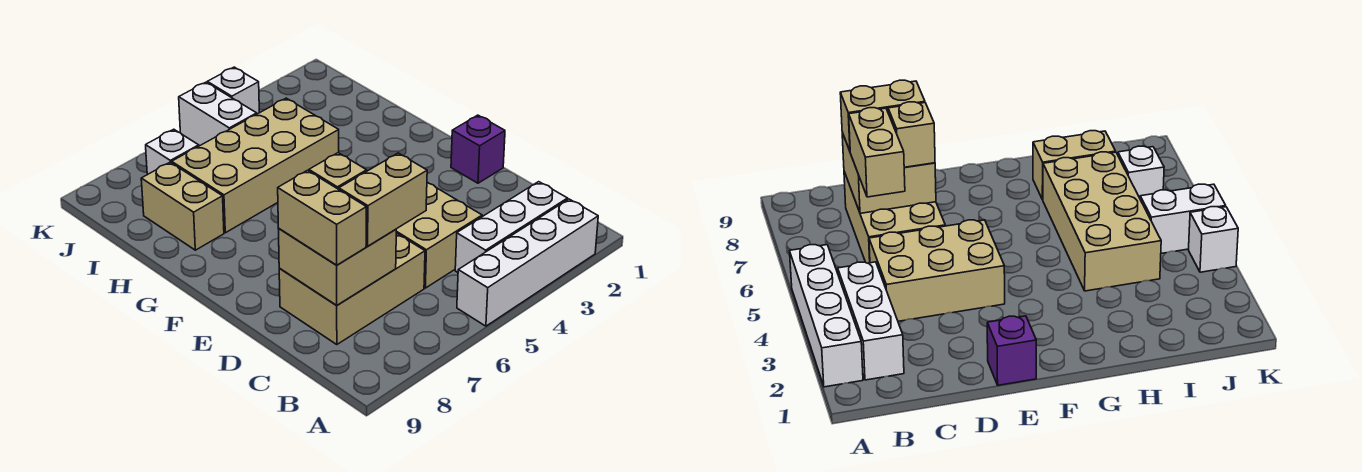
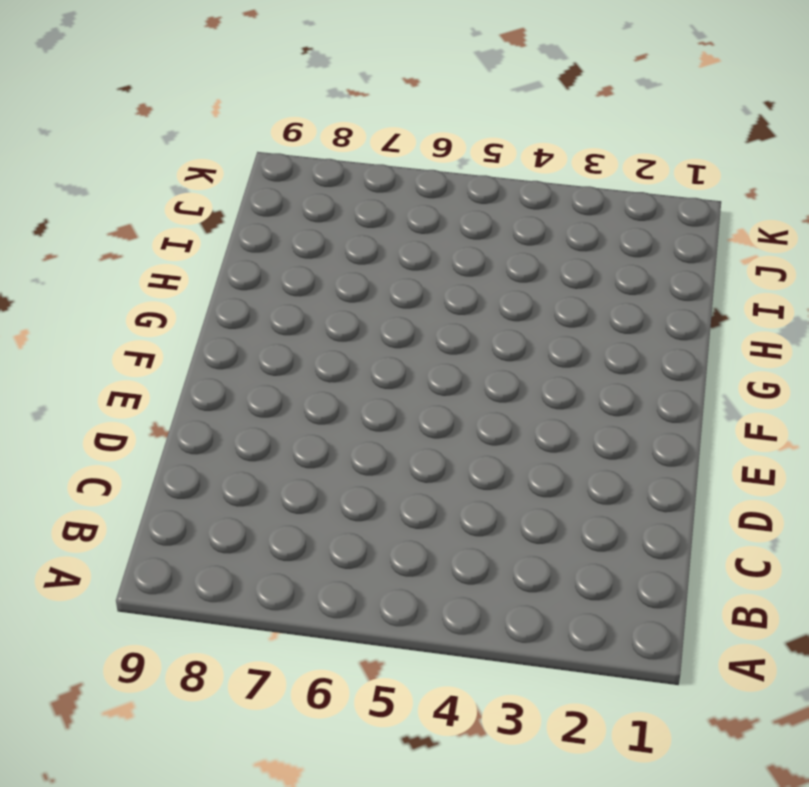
none -> white 1x4 brick [457,199,598,326]
none -> white 1x3 brick [455,182,568,272]
none -> tan 2x3 brick [396,182,482,288]

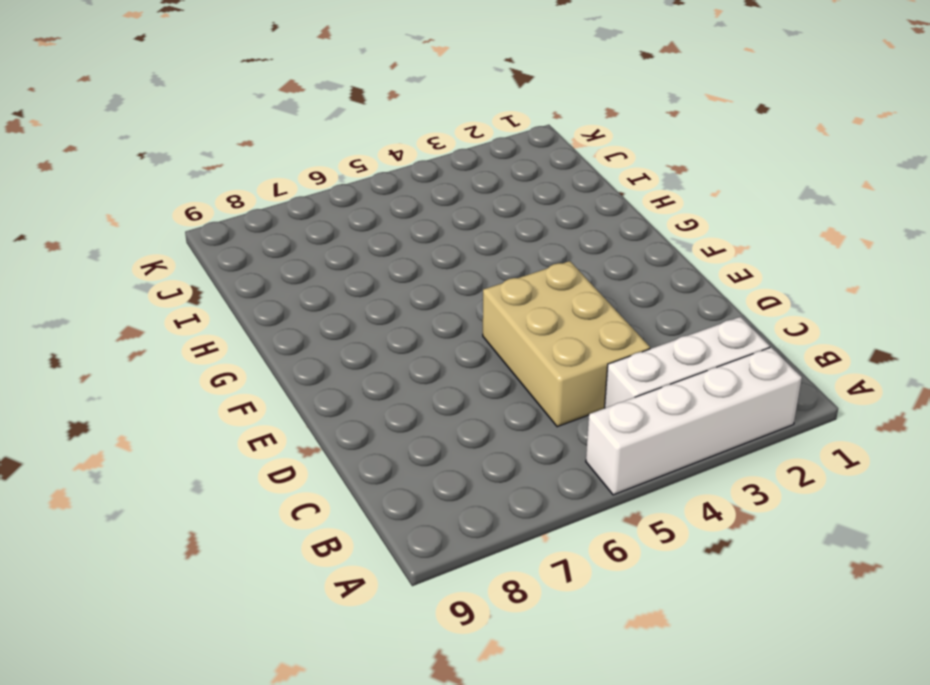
none -> tan 2x3 brick [279,233,425,345]
none -> purple 1x1 brick [451,115,505,183]
none -> tan 2x4 brick [172,98,339,233]

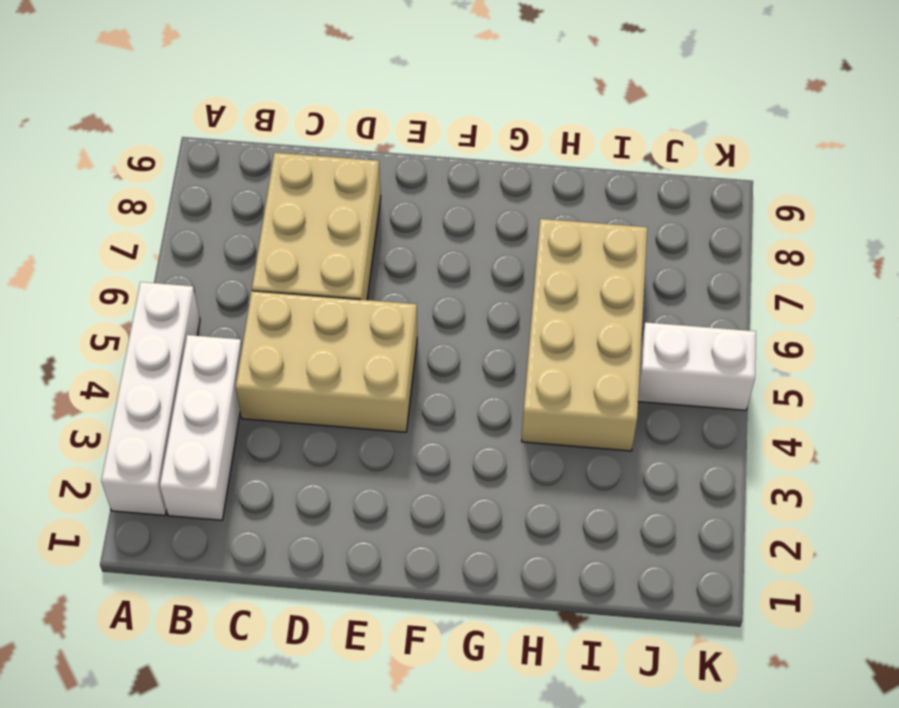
none -> purple 1x1 brick [451,115,505,183]
none -> tan 1x2 brick [141,162,224,250]
none -> white 1x1 brick [146,129,199,175]

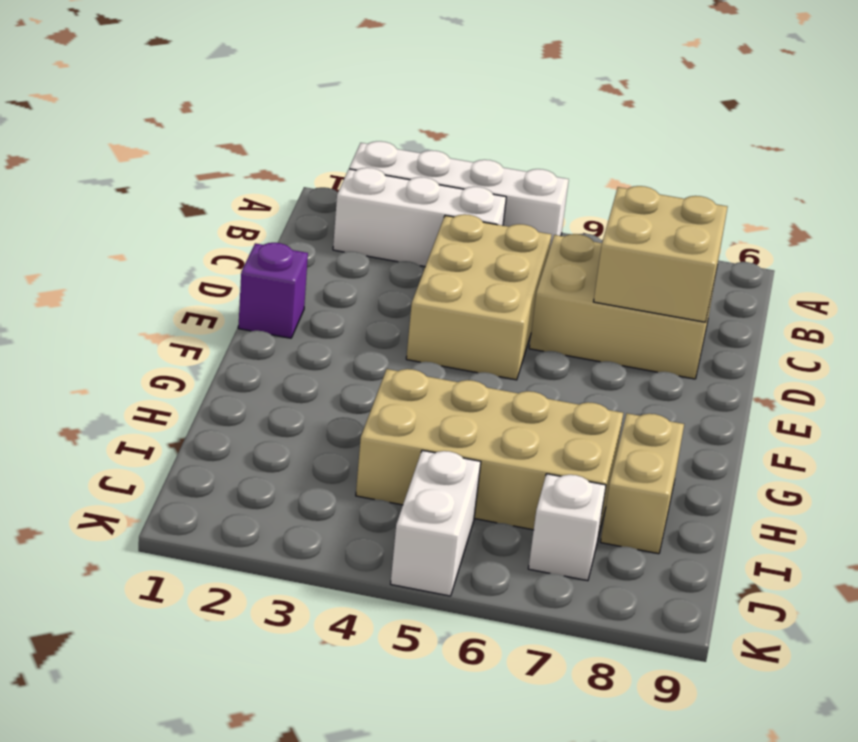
none -> white 1x1 brick [207,67,259,114]
none -> tan 1x2 brick [339,153,427,246]
none -> tan 1x2 brick [278,170,366,265]

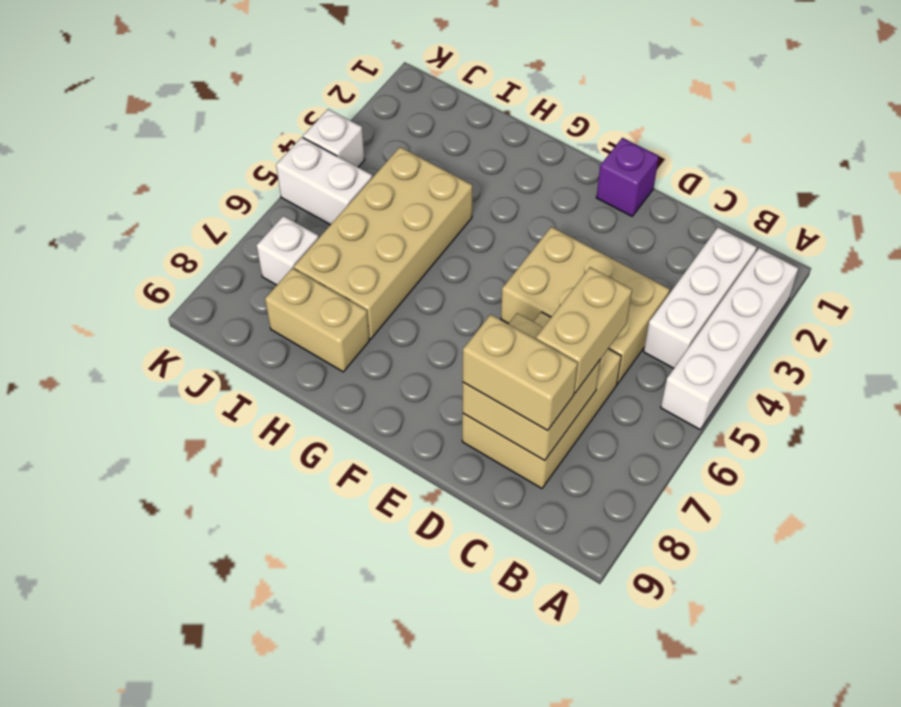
none -> tan 1x1 brick [309,153,367,189]

